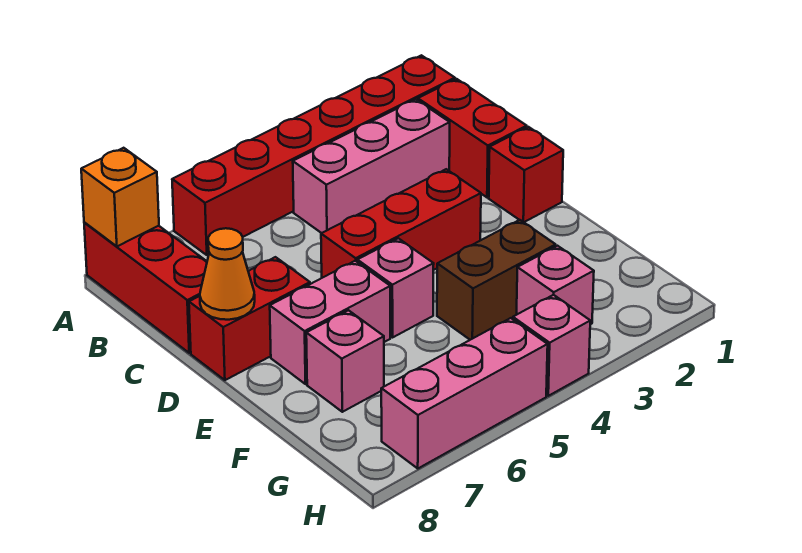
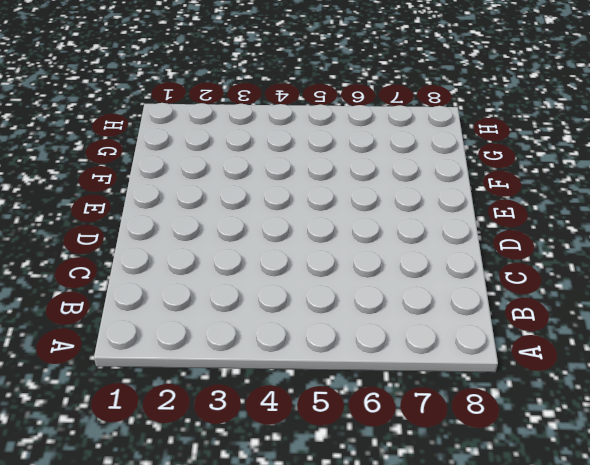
none -> red 1x6 brick [172,55,455,255]
none -> red 1x3 brick [84,222,207,353]
none -> red 1x2 brick [418,79,527,197]

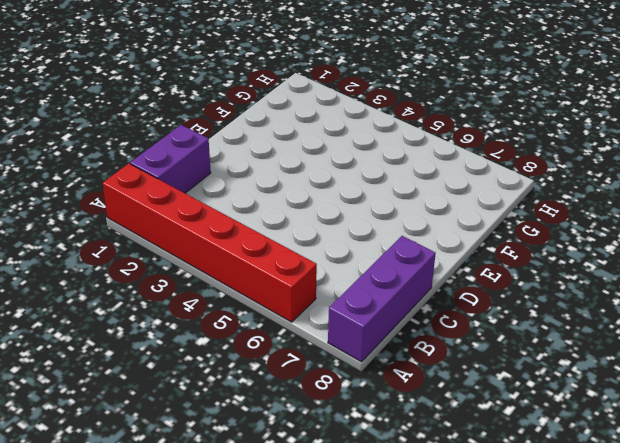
purple 1x3 brick [328,236,436,362] -> red 1x3 brick [84,222,207,353]
purple 1x2 brick [130,125,211,193] -> red 1x2 brick [418,79,527,197]
none -> pink 1x3 brick [293,99,450,233]
none -> red 1x1 brick [489,127,563,222]
none -> red 1x3 brick [321,169,481,278]

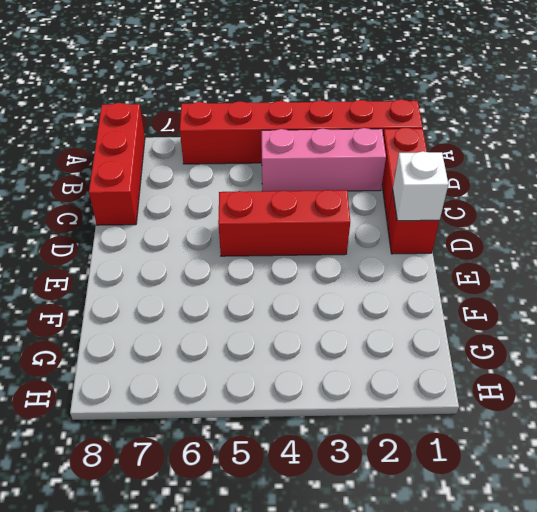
white 1x1 brick [393,151,448,221] -> none
none -> red 1x2 brick [189,257,310,380]
none -> pink 1x1 brick [357,238,434,337]
none -> pink 1x2 brick [270,261,390,384]

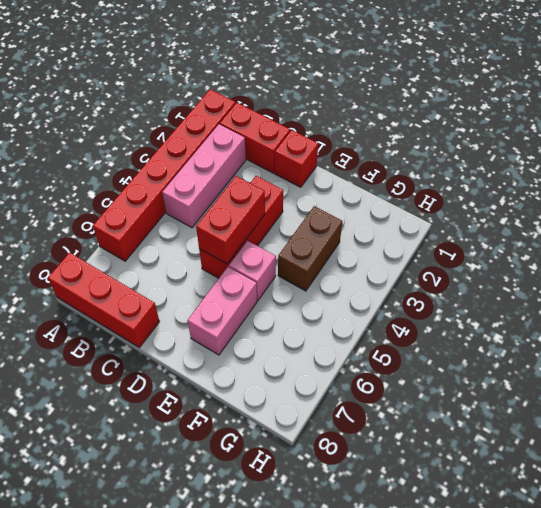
red 1x2 brick [196,176,265,264] -> red 1x2 brick moved to [189,257,310,380]
none -> pink 1x1 brick [306,310,384,412]
none -> pink 1x1 brick [517,246,594,324]
none -> pink 1x1 brick [513,295,590,396]

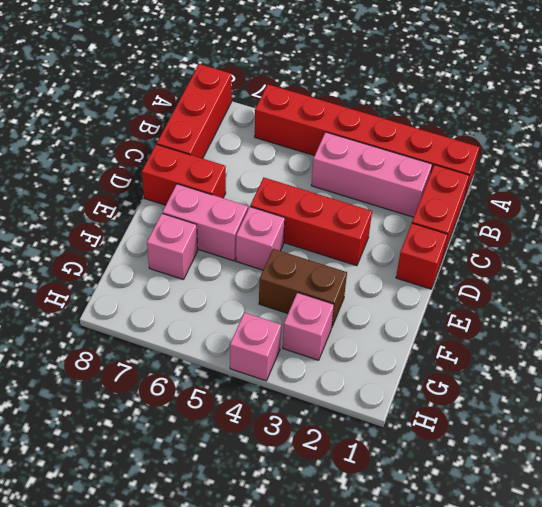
none -> pink 1x3 brick [381,318,548,468]
none -> orange 1x1 brick [81,148,159,246]
none -> orange 1x1 cone [200,228,255,320]

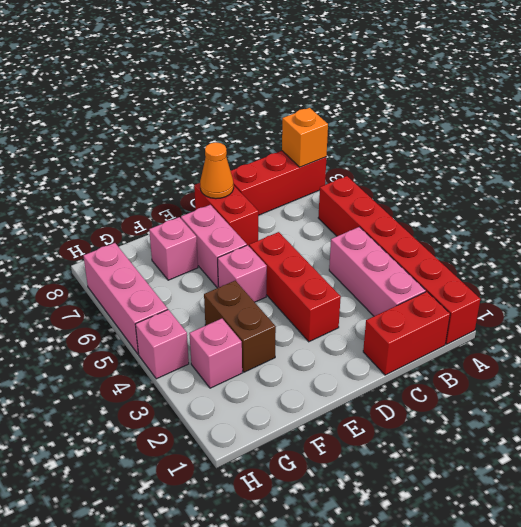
none -> red 1x1 brick [489,127,563,222]

